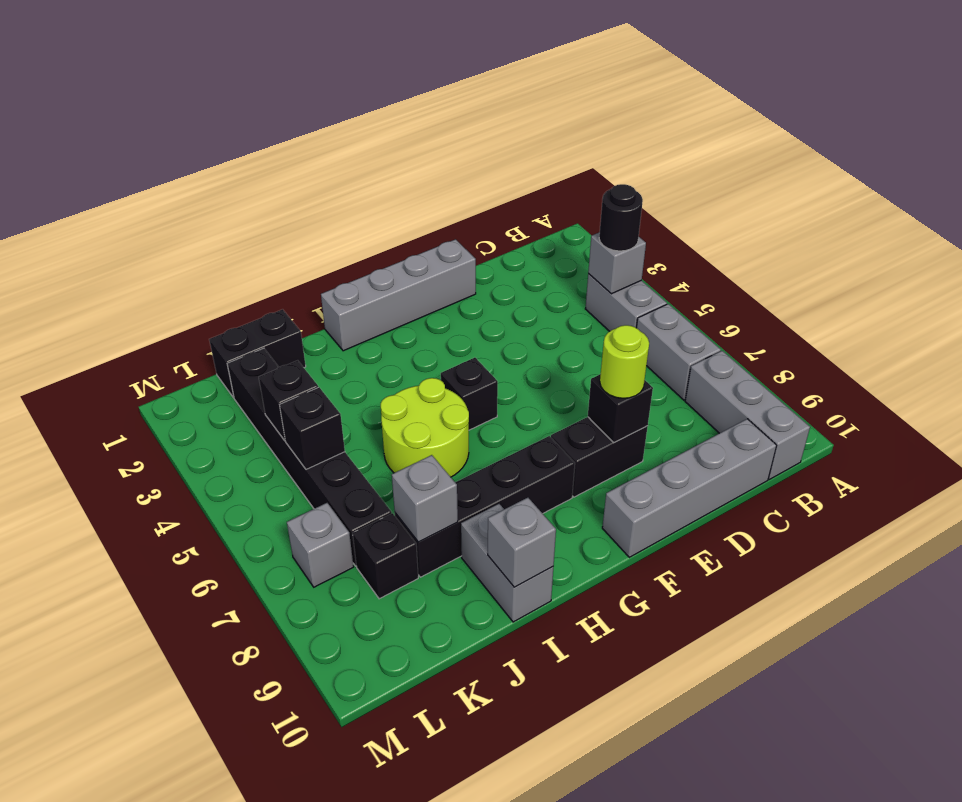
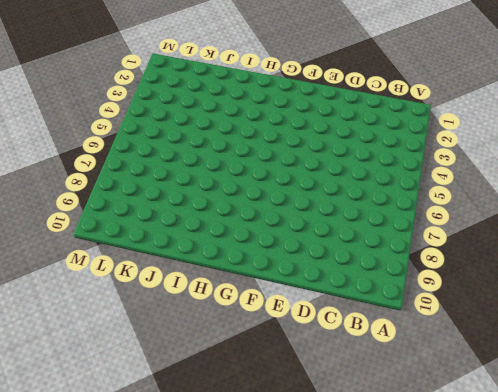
none -> grey 1x2 brick [585,274,667,331]
none -> grey 1x2 brick [637,304,721,400]
none -> grey 1x3 brick [685,351,810,479]

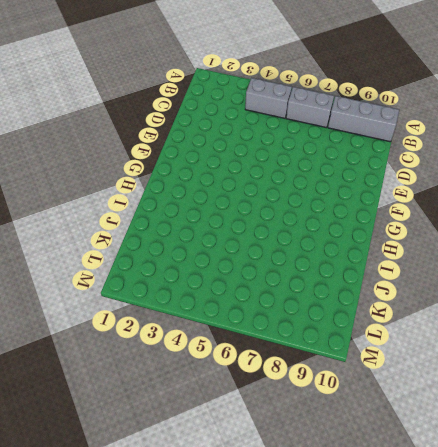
none -> grey 1x4 brick [602,419,777,557]
none -> grey 1x4 brick [321,239,476,351]
none -> black 1x2 brick [551,417,648,497]

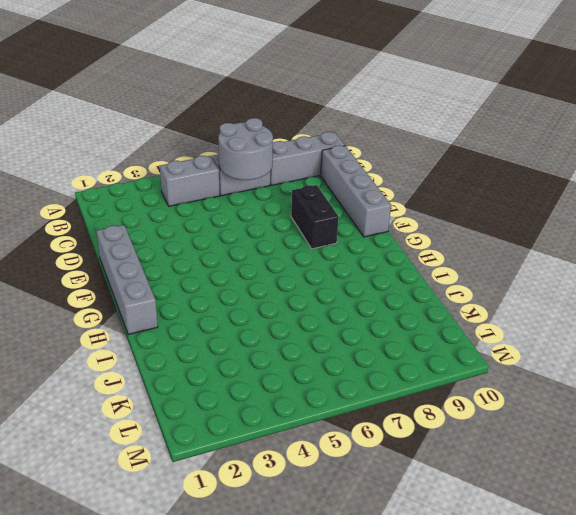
grey 2x2 round brick [218,118,273,180] -> none
none -> black 1x1 brick [441,358,498,430]
none -> black 1x4 brick [395,436,575,577]
none -> lime 2x2 round brick [381,378,469,477]

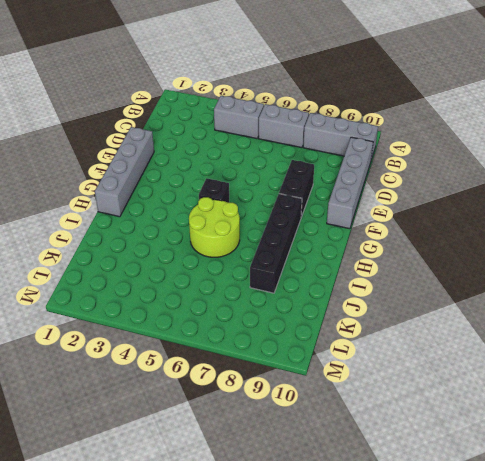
none -> grey 1x2 brick [461,504,553,622]
none -> black 1x2 brick [209,309,306,398]
none -> black 1x6 brick [227,348,392,566]

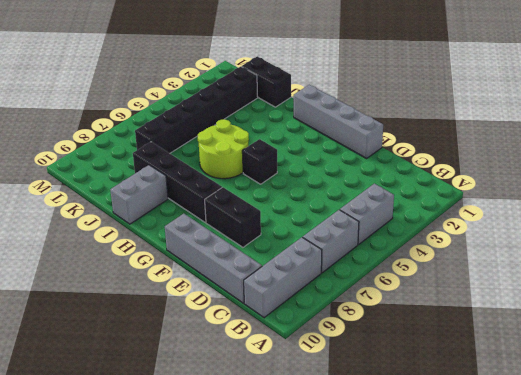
none -> black 1x1 brick [353,513,418,599]
none -> grey 1x1 brick [287,503,354,587]
none -> grey 1x1 brick [588,232,646,294]

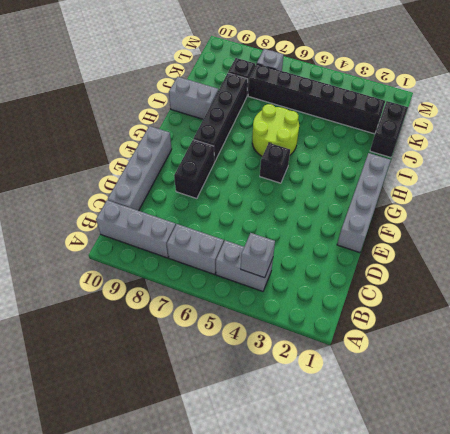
none -> black 1x1 brick [588,374,653,443]
none -> grey 1x1 brick [488,498,556,587]
none -> grey 1x1 brick [392,455,458,542]

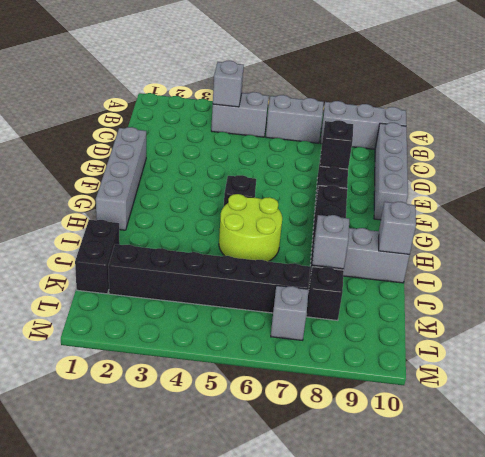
none -> black 1x1 brick [259,360,318,441]
none -> black 1x1 brick [280,387,345,469]
none -> black 1x1 round brick [599,184,643,251]

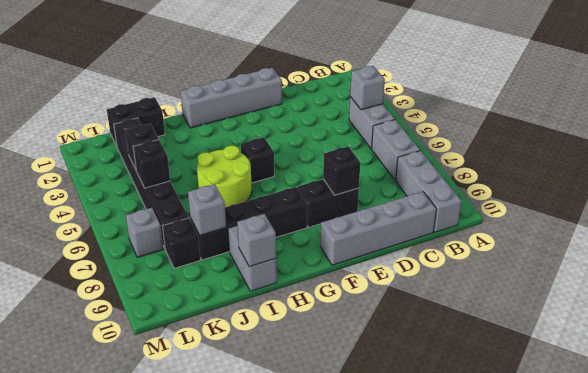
none -> black 1x1 round brick [599,184,643,251]
none -> lime 1x1 round brick [600,325,649,398]

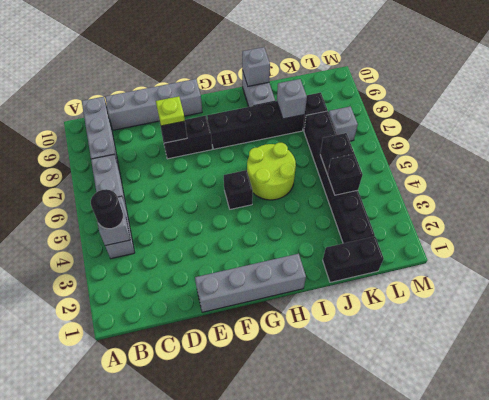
lime 1x1 plate [156,96,185,126] -> lime 1x1 round brick [600,325,649,398]

